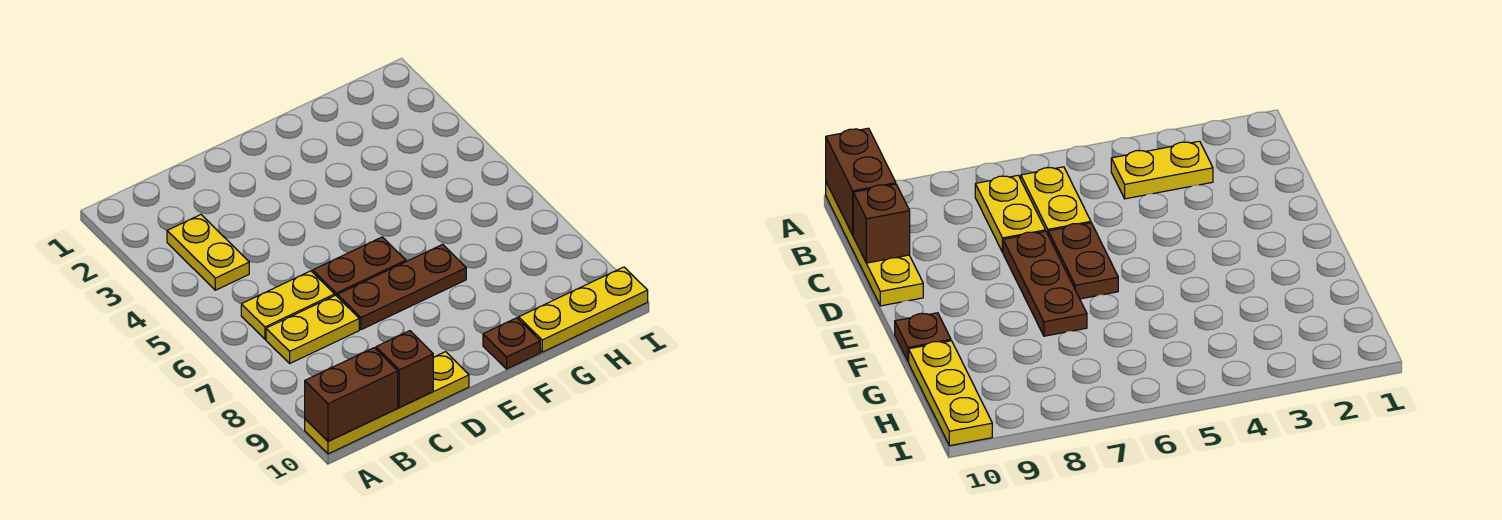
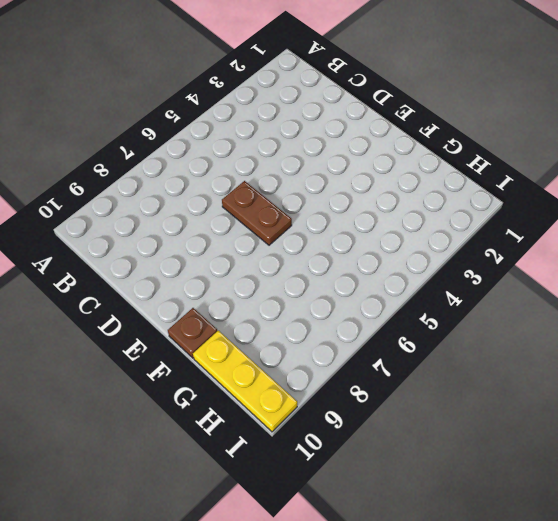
none -> yellow 1x4 plate [305,352,469,454]
none -> yellow 1x2 plate [167,215,249,290]

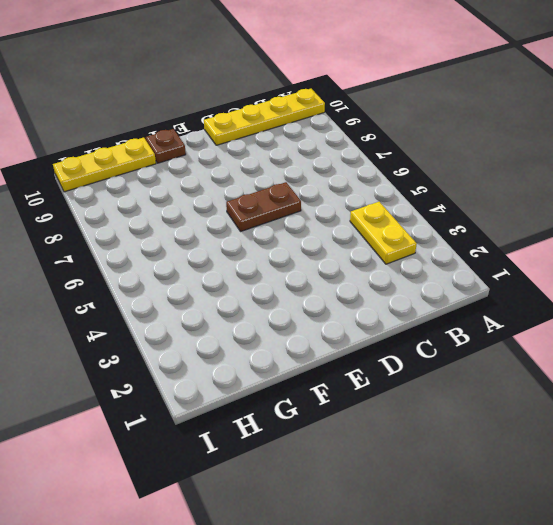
none -> yellow 1x2 plate [241,271,335,339]
none -> yellow 1x2 plate [266,295,359,363]

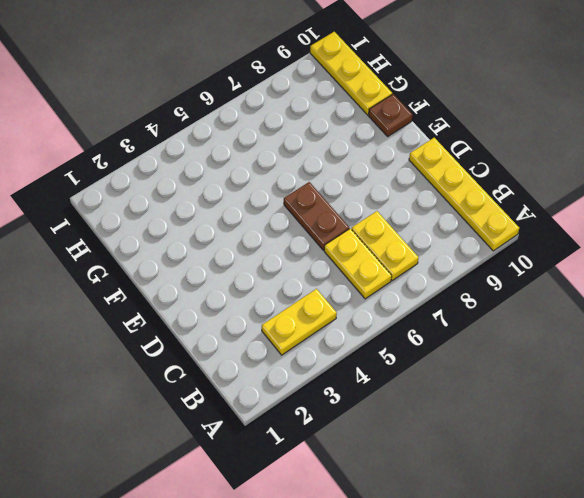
none -> brown 1x3 plate [337,244,466,330]
none -> brown 1x2 brick [305,348,398,441]

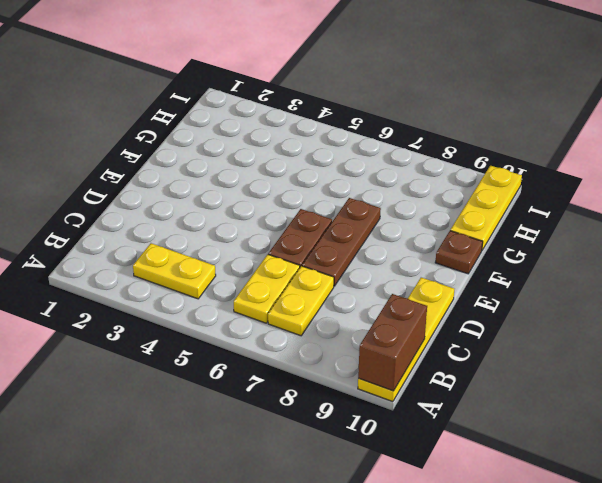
none -> brown 1x1 brick [376,331,433,407]

